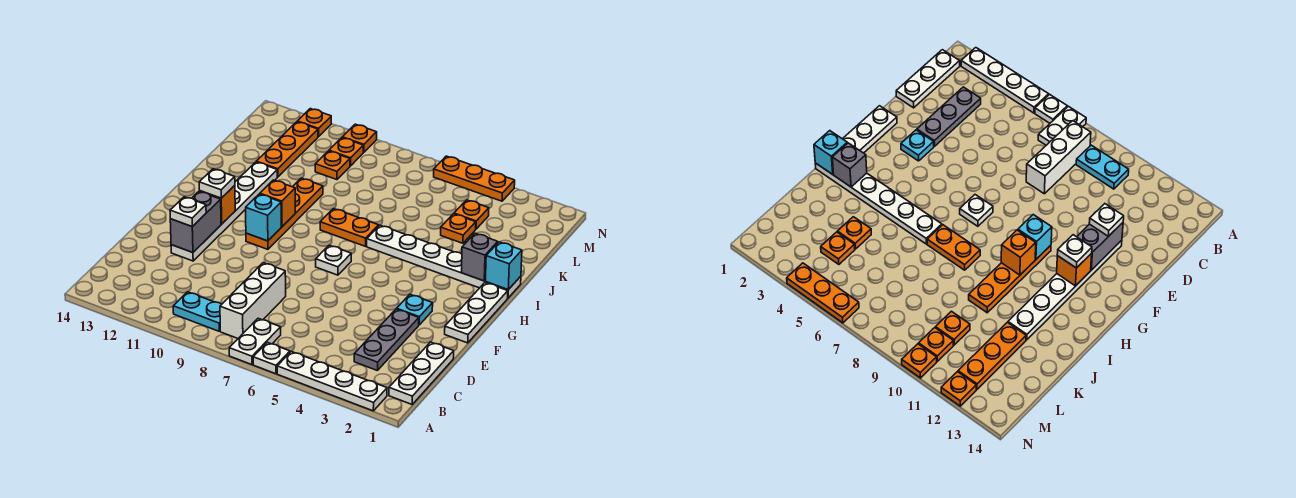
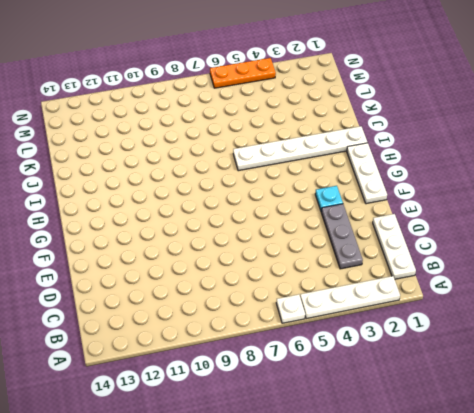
none -> white 1x2 plate [229,318,281,365]
none -> white 1x3 brick [220,263,286,338]
none -> cyan 1x2 plate [173,292,222,331]
none -> white 1x6 plate [171,162,277,261]

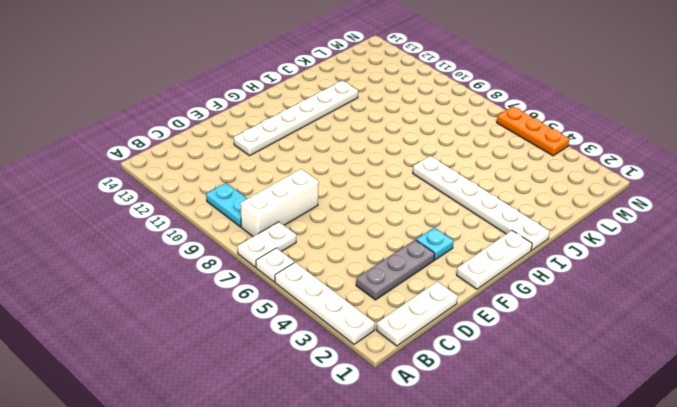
none -> white 1x1 plate [316,245,351,275]
none -> orange 1x4 plate [246,178,323,249]
none -> orange 1x2 plate [320,208,379,246]
none -> orange 1x1 plate [441,214,476,243]

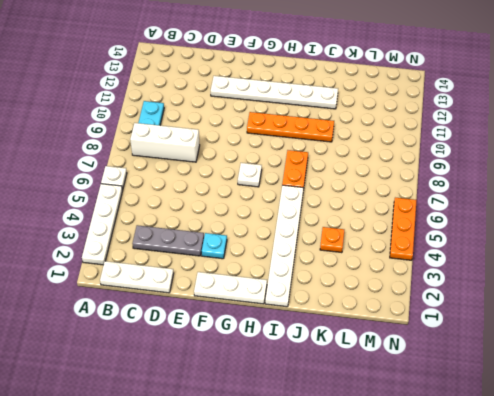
none -> white 1x2 plate [229,318,281,365]
none -> orange 1x3 plate [256,122,318,177]
none -> orange 1x1 plate [454,200,489,229]
none -> orange 1x1 plate [315,151,350,180]

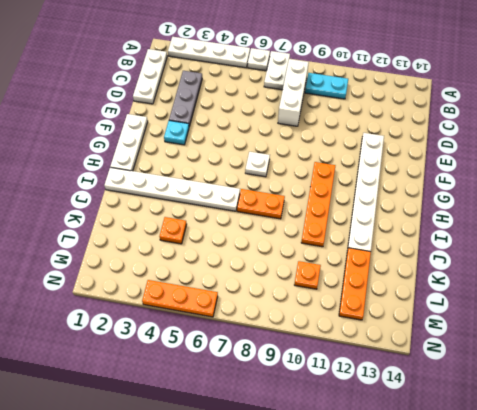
none -> orange 1x1 plate [454,200,489,229]
none -> orange 1x1 plate [329,138,363,166]
none -> orange 1x1 plate [342,124,377,153]
none -> orange 1x1 plate [297,109,331,137]

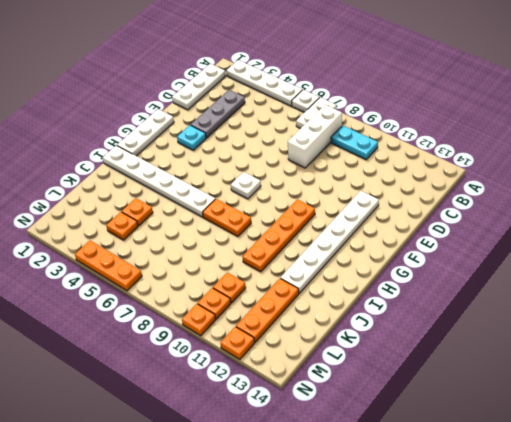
none -> grey 1x2 brick [170,192,221,253]
none -> cyan 1x1 brick [246,194,281,241]
none -> orange 1x1 brick [199,185,235,224]
none -> orange 1x1 brick [260,180,295,227]

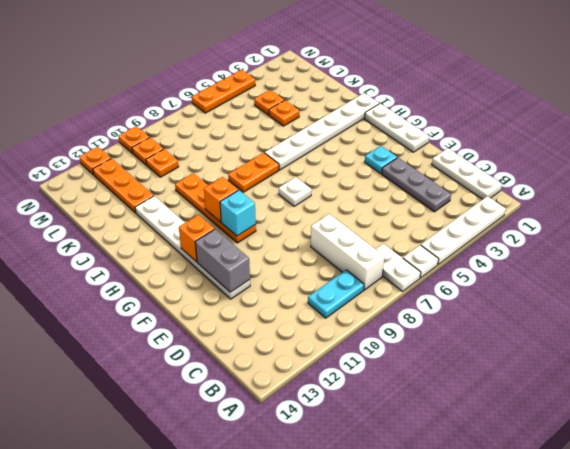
none -> cyan 1x1 brick [485,242,522,290]
none -> grey 1x1 brick [461,233,498,281]
none -> white 1x1 plate [170,197,206,227]
none -> white 1x1 plate [199,169,235,198]

